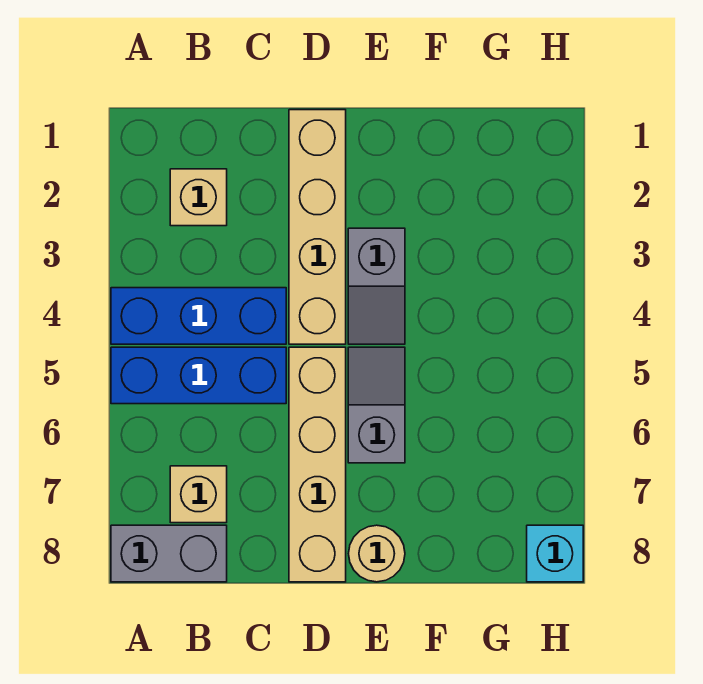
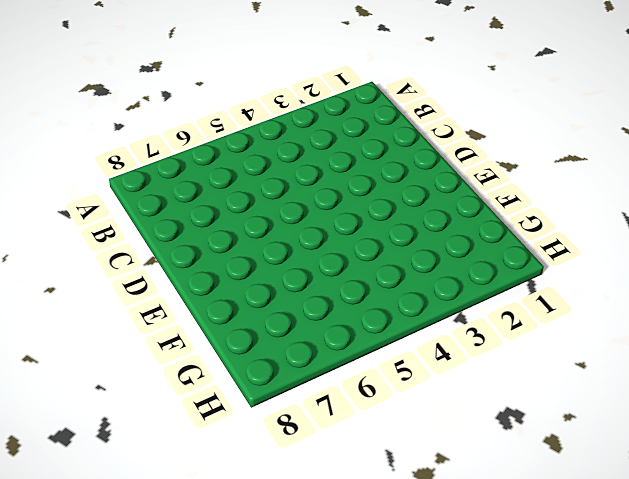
none -> blue 1x3 brick [111,288,286,344]
none -> blue 1x3 brick [111,347,286,404]

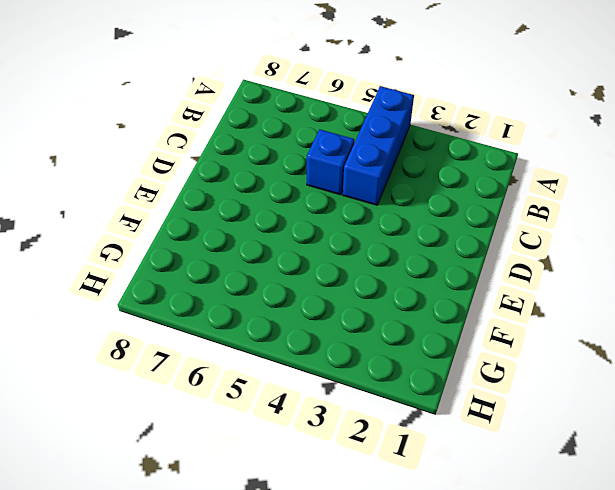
blue 1x1 brick [307,129,354,195] -> blue 1x3 brick [111,347,286,404]
none -> grey 1x2 brick [111,525,227,582]
none -> tan 1x1 brick [170,169,227,226]

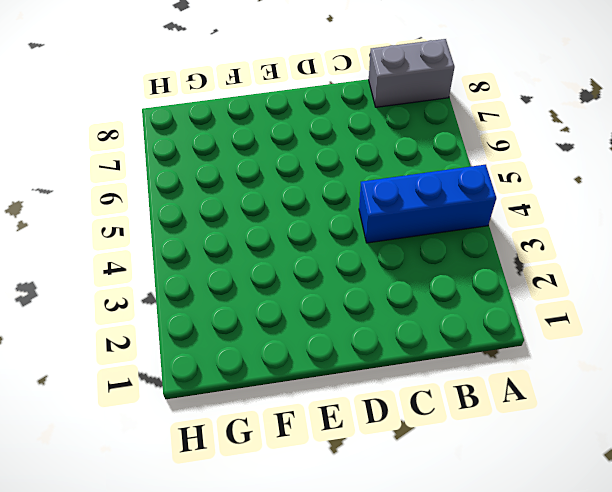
none -> blue 1x3 brick [111,347,286,404]
none -> tan 1x1 brick [170,169,227,226]

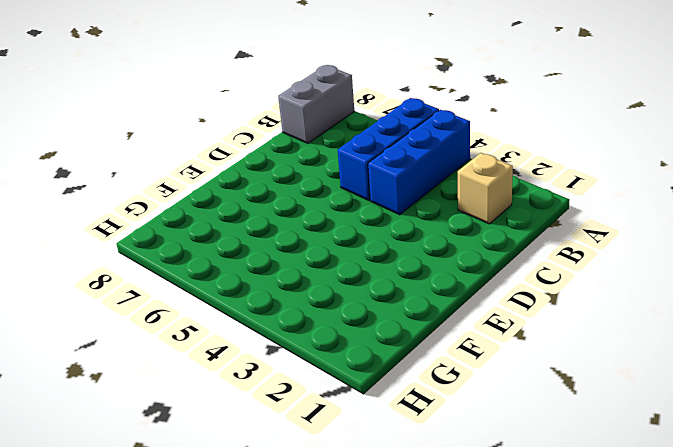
none -> tan 1x1 brick [170,466,227,523]
none -> tan 1x4 brick [289,110,346,344]

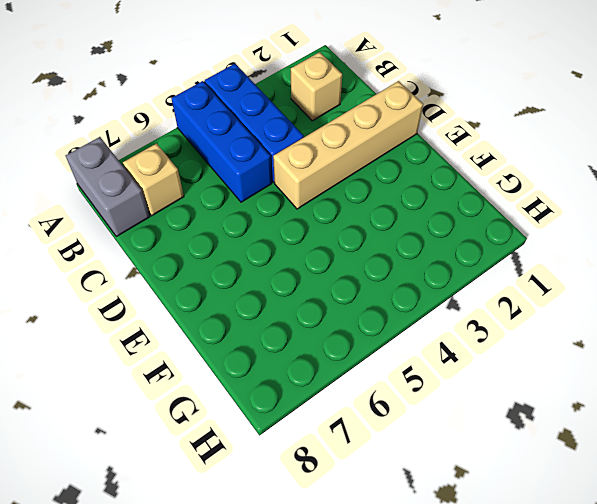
none -> tan 1x4 brick [289,347,346,582]
none -> grey 1x2 slope [348,228,405,344]

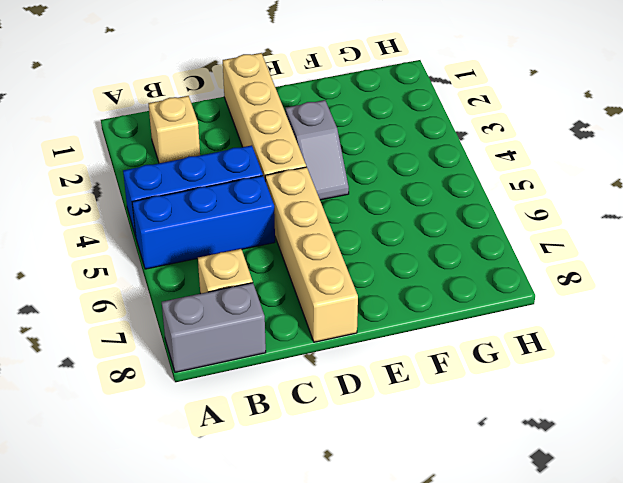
none -> grey 1x2 slope [348,347,405,463]
none -> tan 1x1 round brick [349,525,405,582]

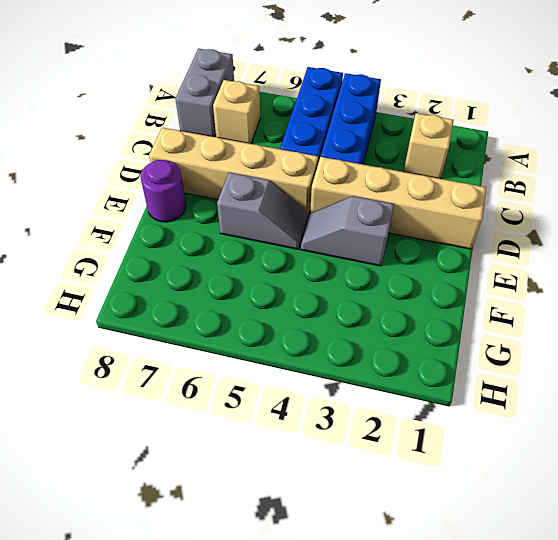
purple 1x1 round brick [140,160,186,222] -> tan 1x1 round brick [349,525,405,582]
none -> cyan 1x1 brick [527,525,583,582]

